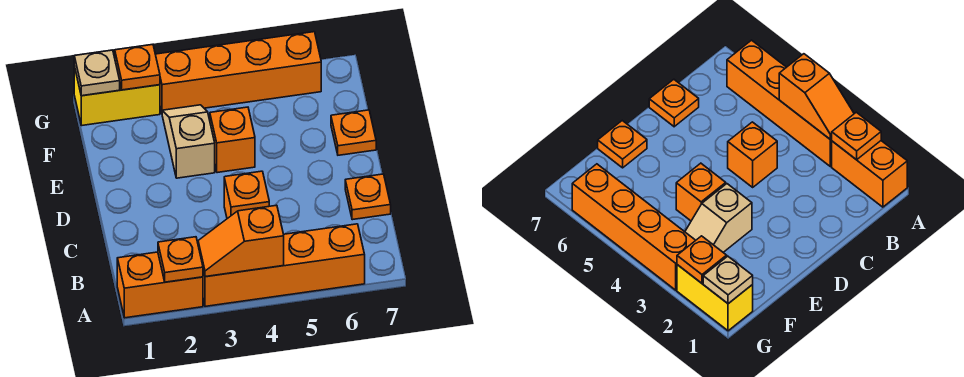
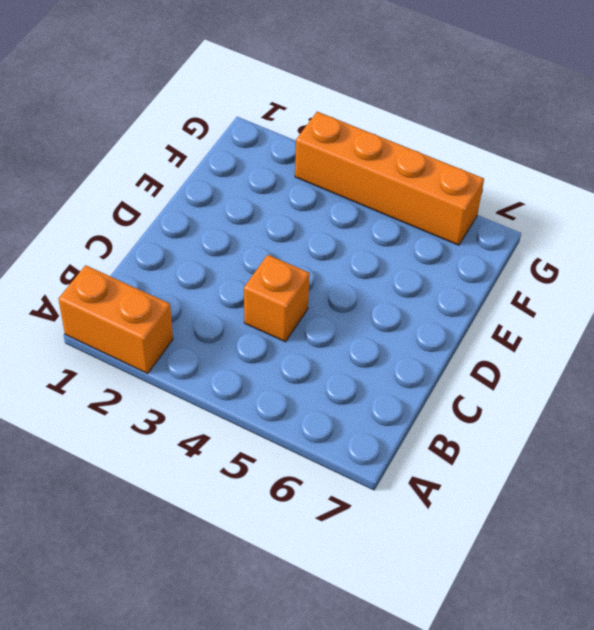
none -> orange 1x4 brick [203,224,365,306]
none -> orange 1x1 plate [345,174,391,220]
none -> tan 1x2 slope [162,105,215,178]

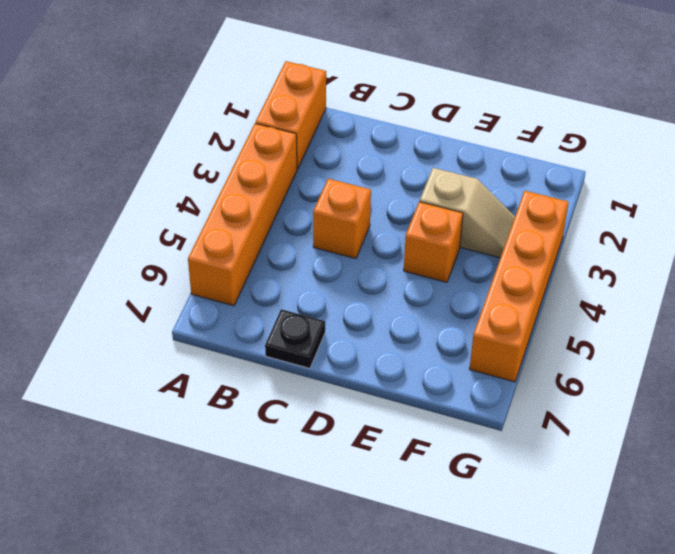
black 1x1 plate [265,309,325,368] -> orange 1x1 plate [345,174,391,220]
none -> orange 1x1 plate [331,110,376,155]
none -> yellow 1x2 brick [74,66,160,126]
none -> orange 1x1 plate [158,237,203,282]

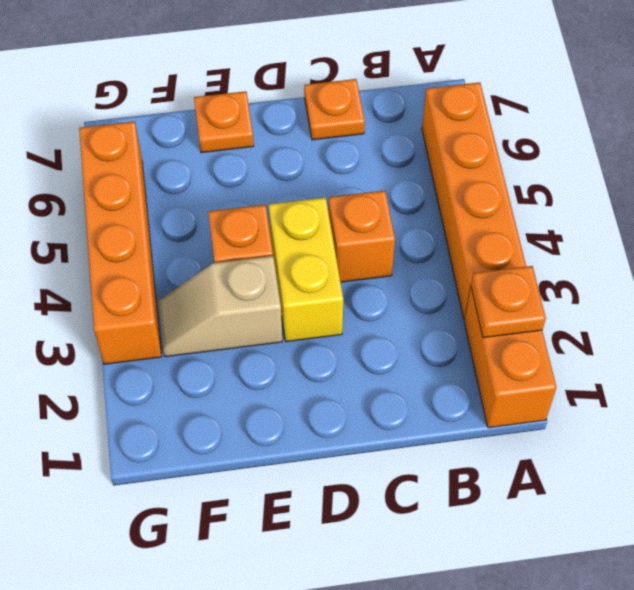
yellow 1x2 brick [269,198,343,342] -> yellow 1x2 brick moved to [74,66,160,126]
none -> orange 1x2 slope [198,205,284,277]
none -> tan 1x1 plate [74,50,120,96]
none -> orange 1x1 plate [115,45,160,90]

